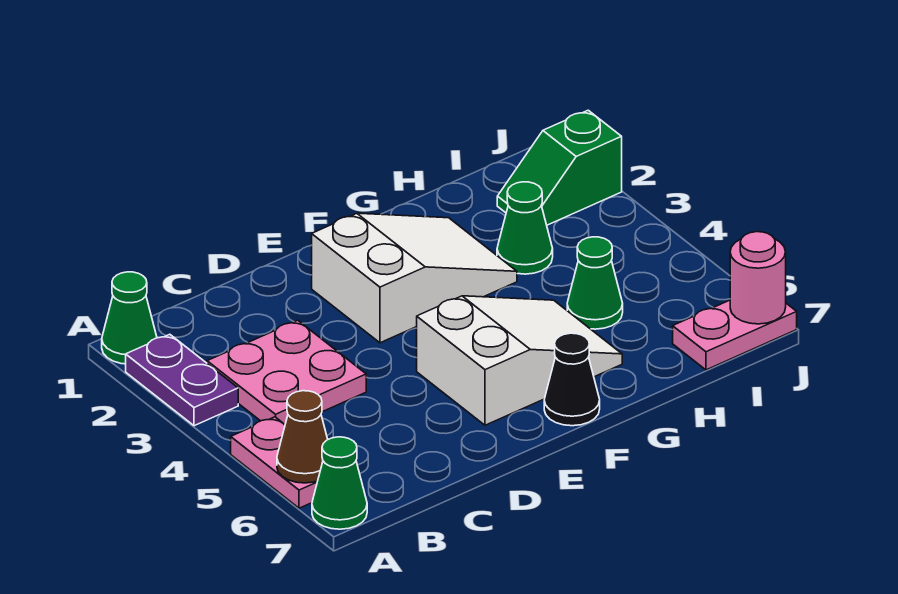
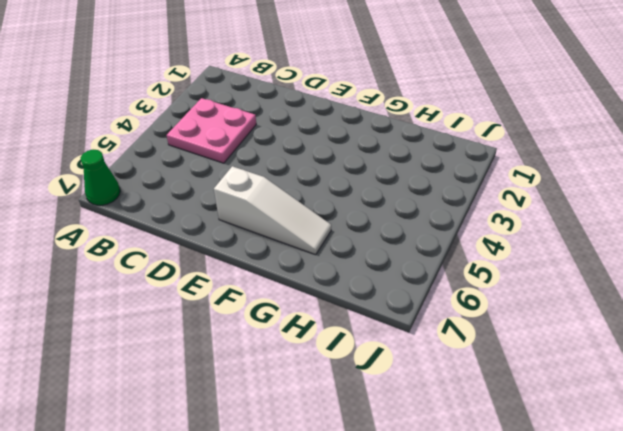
white 1x3 slope [214,166,331,255] -> white 2x3 slope [417,296,622,425]
none -> green 1x1 cone [102,272,157,364]
none -> purple 1x2 plate [126,334,238,426]
none -> pink 1x2 plate [231,417,318,508]

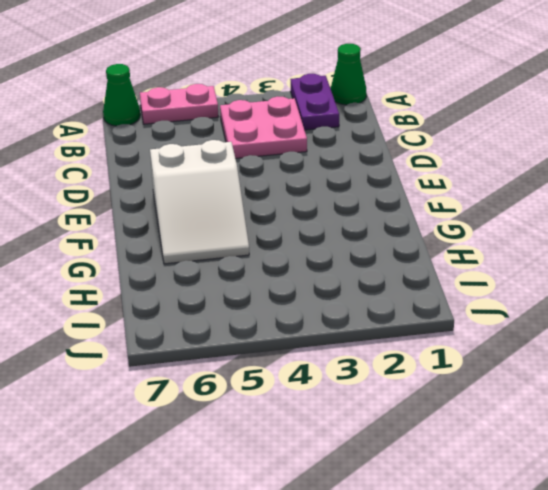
purple 1x2 plate [291,74,339,130] -> purple 1x2 plate turned to [126,334,238,426]
none -> white 2x3 slope [312,213,517,343]
none -> black 1x1 cone [544,333,600,426]
none -> green 1x1 cone [497,182,553,274]

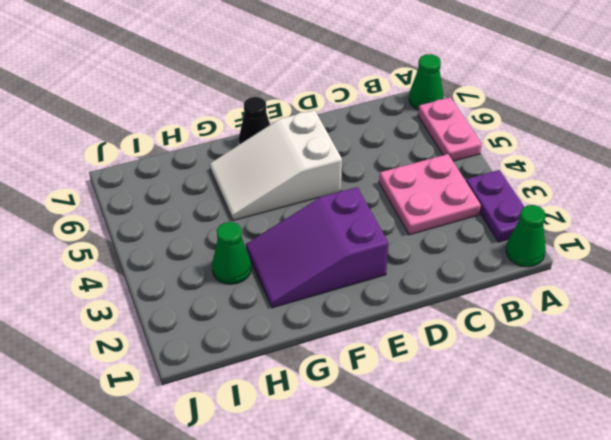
purple 2x3 slope [246,187,389,308] -> white 2x3 slope [312,213,517,343]
none -> green 1x1 cone [567,237,623,329]
none -> green 1x2 slope [497,110,622,225]
none -> pink 1x2 plate [673,300,797,370]

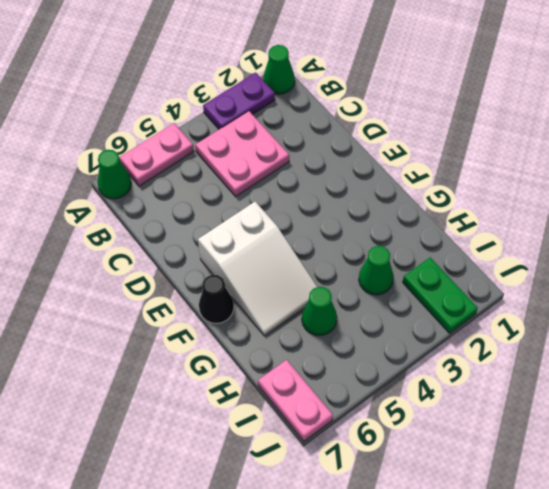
green 1x2 plate [403,258,478,333] -> green 1x2 slope [497,110,622,225]
none -> white 2x3 slope [312,213,517,343]
none -> brown 1x1 cone [277,391,328,483]
none -> pink 1x1 round brick [730,232,786,324]

